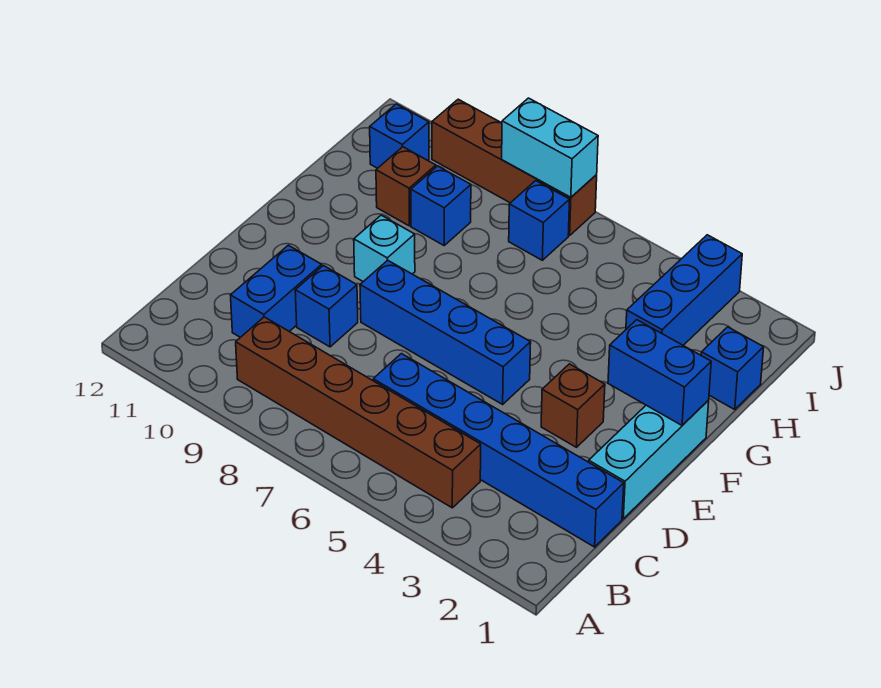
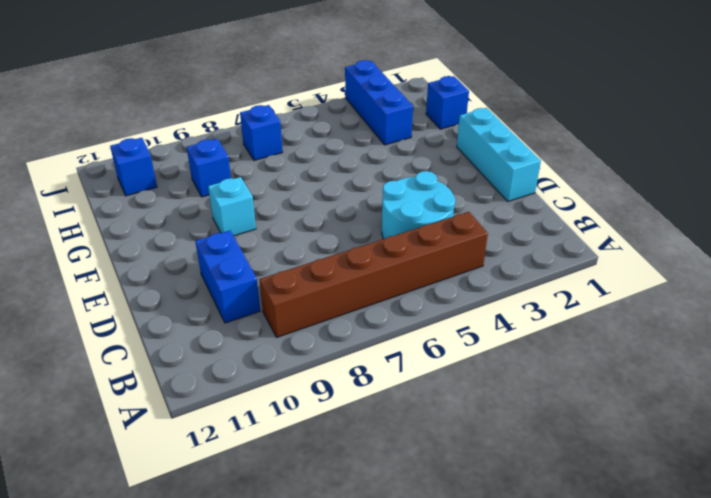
cyan 2x2 round brick [382,171,456,239] -> blue 1x6 brick [373,354,624,547]
none -> blue 1x1 brick [295,266,358,347]
none -> brown 1x1 brick [541,364,605,447]
none -> blue 1x4 brick [360,260,531,404]

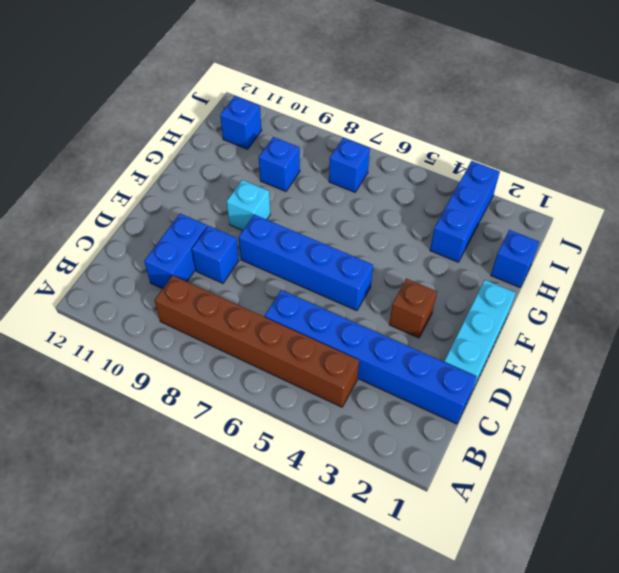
none -> brown 1x1 brick [376,147,436,226]
none -> brown 1x4 brick [432,99,597,236]
none -> blue 1x2 brick [608,320,711,425]

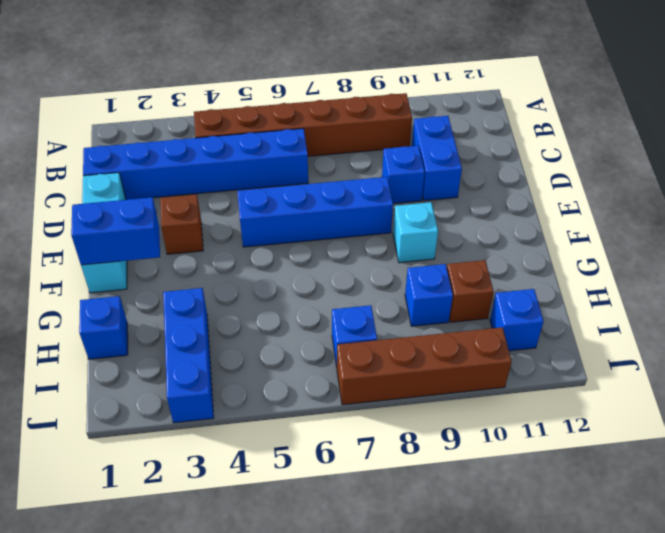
none -> cyan 1x2 brick [502,98,598,197]

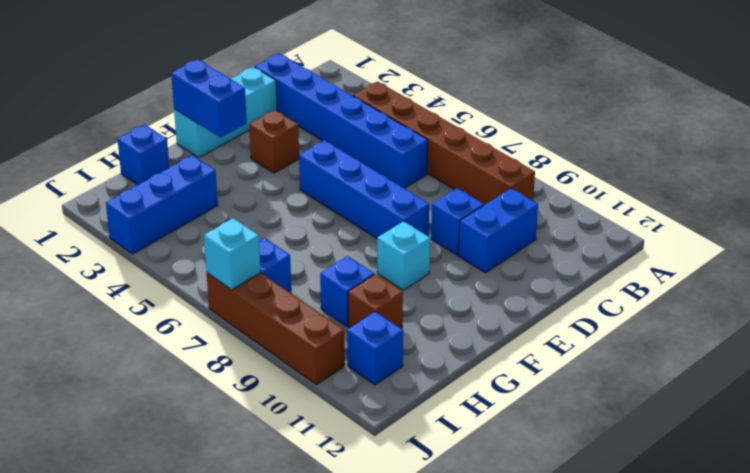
cyan 1x1 brick [204,218,261,290] -> cyan 1x2 brick [502,98,598,197]

